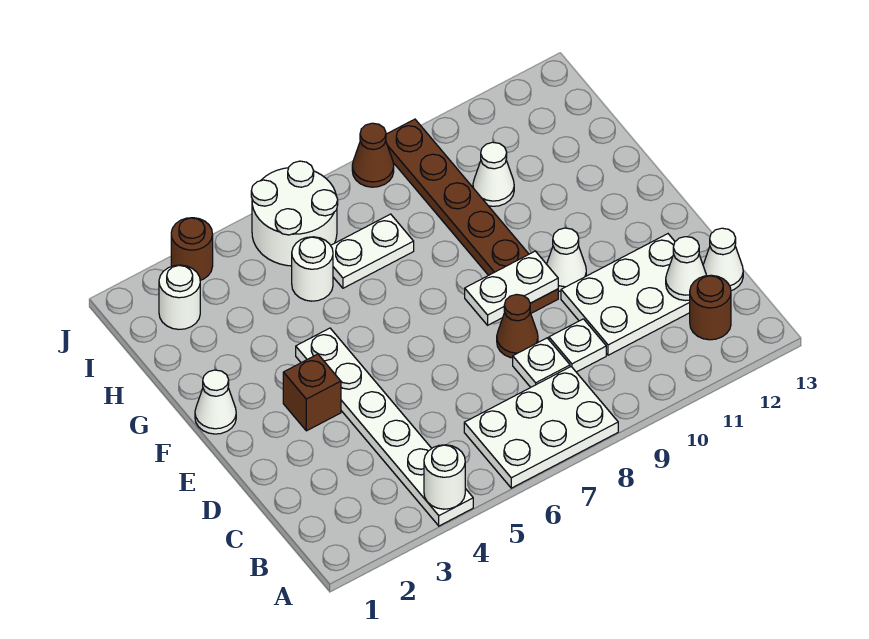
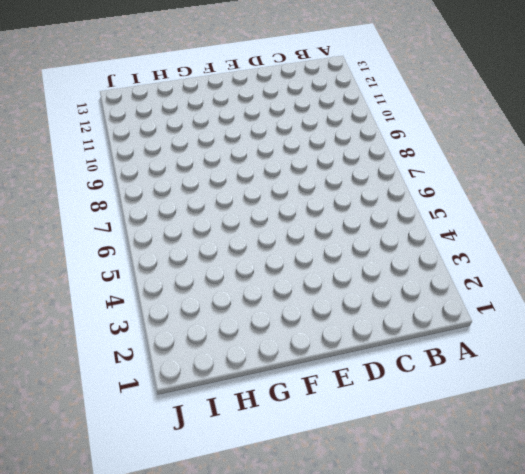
none -> white 1x6 plate [296,328,473,526]
none -> white 2x3 plate [464,367,618,488]
none -> brown 1x1 round brick [690,275,731,340]

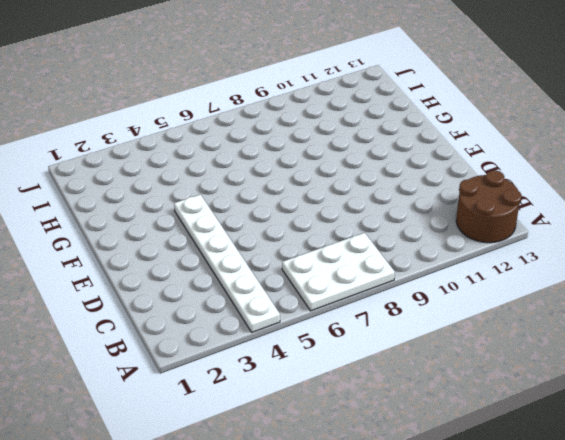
brown 2x2 round brick [456,170,522,243] -> brown 1x1 round brick [690,275,731,340]
none -> white 1x1 plate [513,338,570,387]
none -> white 1x1 plate [549,319,606,372]
none -> white 2x3 plate [561,234,690,355]

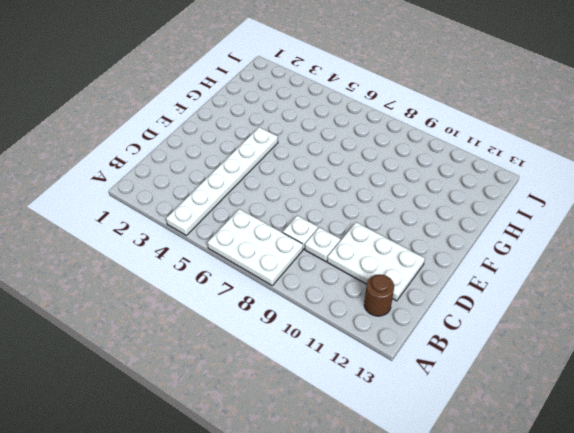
none -> white 1x1 cone [703,228,743,291]
none -> brown 1x1 cone [497,295,538,358]
none -> brown 1x1 brick [283,354,341,431]

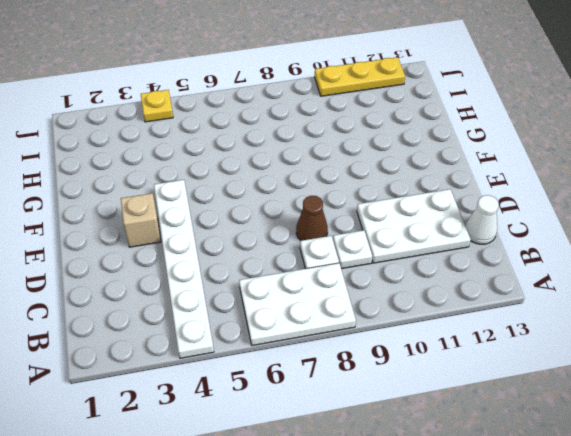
tan 1x1 brick [121,193,161,247] -> brown 1x1 brick [283,354,341,431]
yellow 1x1 plate [141,90,173,122] -> none
yellow 1x3 plate [315,57,405,96] -> none
none -> brown 1x1 round brick [690,275,731,340]
none -> brown 1x6 plate [386,119,558,313]
none -> white 1x1 cone [547,228,586,291]

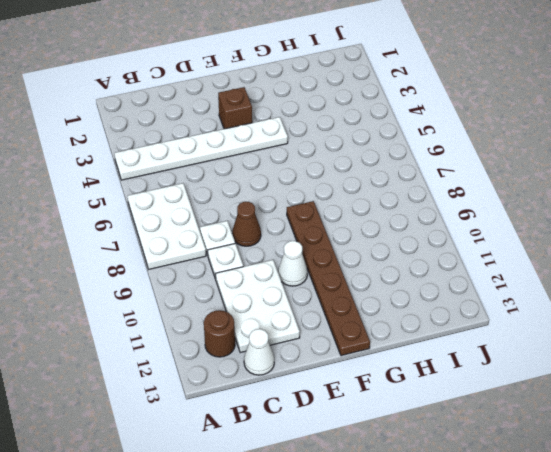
brown 1x6 plate [287,201,370,356] -> brown 1x6 plate turned to [386,119,558,313]
none -> white 1x1 cone [195,370,236,434]
none -> white 1x1 round brick [292,237,333,301]
none -> white 1x2 plate [331,214,414,288]

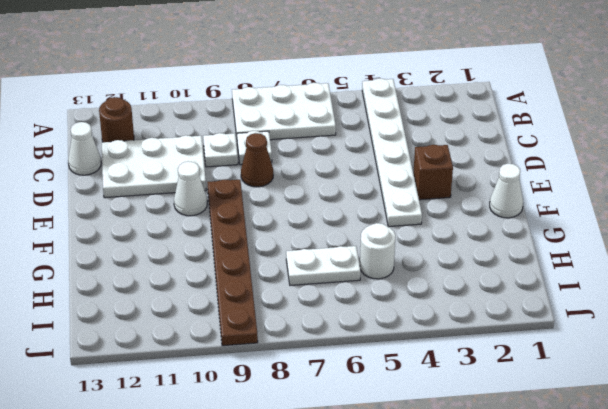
none -> white 1x1 cone [473,142,514,206]
none -> white 1x1 round brick [159,265,200,329]
none -> white 2x2 round brick [251,161,338,266]

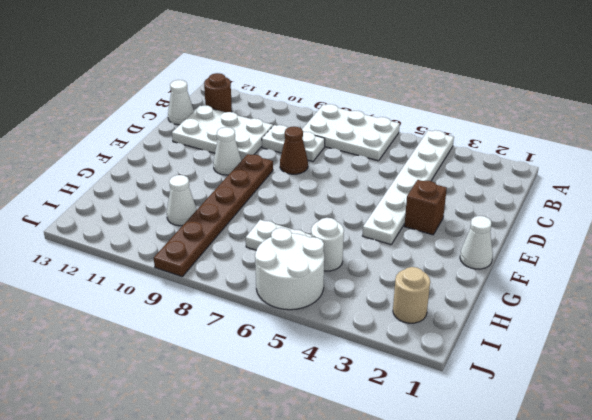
tan 1x1 round brick [393,267,430,323] -> white 1x1 round brick [159,265,200,329]
none -> brown 1x1 round brick [171,218,213,280]
none -> brown 1x1 cone [352,123,394,187]
none -> white 1x1 round brick [424,445,465,509]

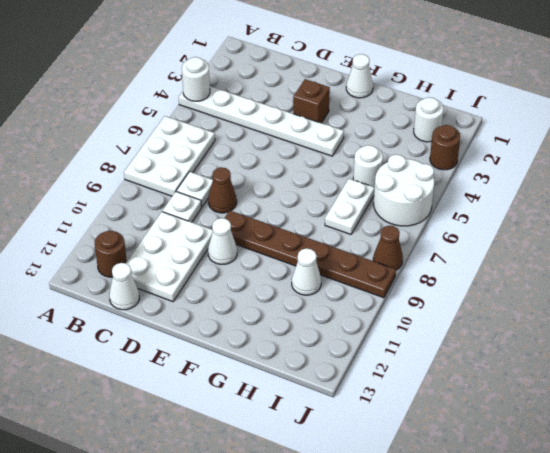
none -> white 1x1 cone [666,237,706,301]
none -> white 1x2 plate [465,251,558,325]

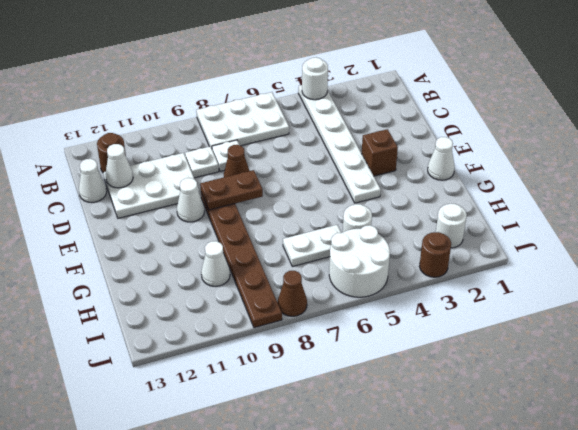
brown 1x2 plate [200,170,263,210] -> white 1x2 plate [465,251,558,325]

